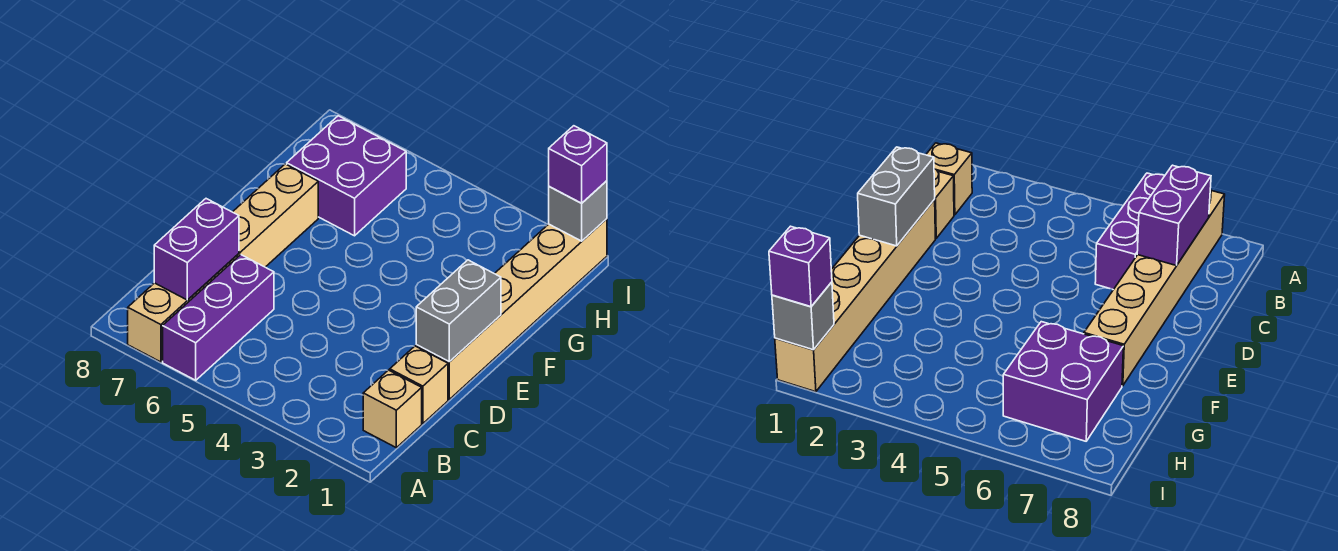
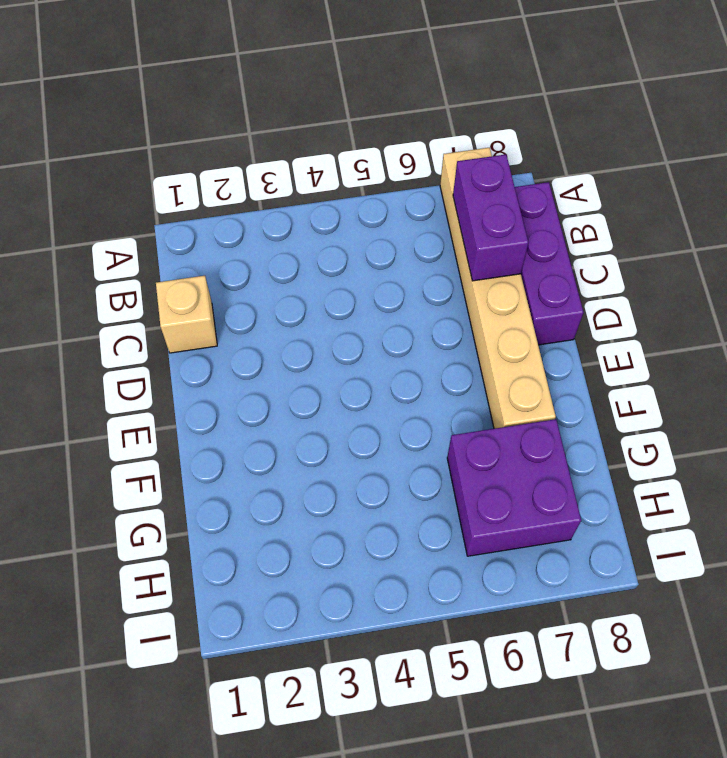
purple 1x3 brick [515,182,584,345] -> purple 1x3 brick moved to [163,255,274,380]
none -> tan 1x1 brick [363,370,422,448]
none -> tan 1x6 brick [416,219,607,399]

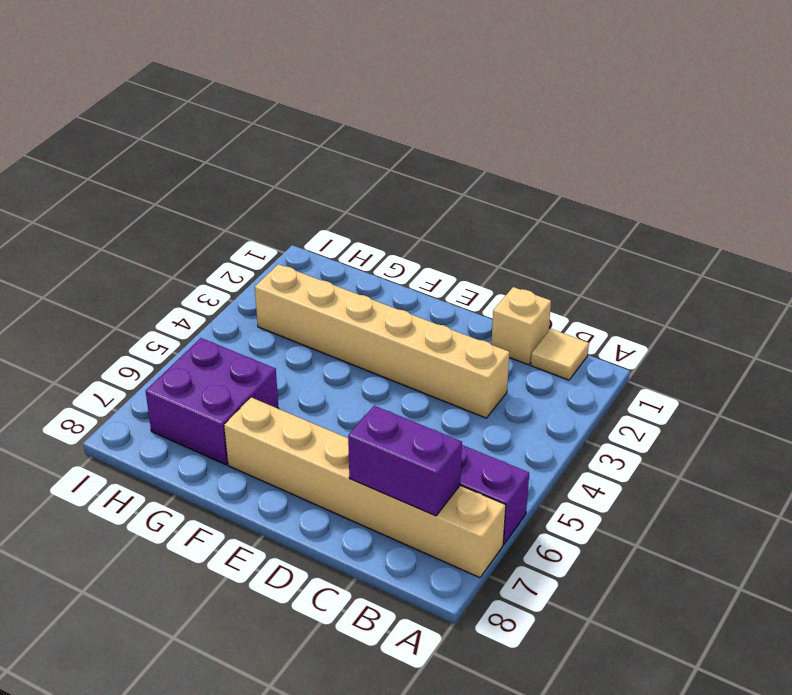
tan 1x1 tile [531,329,589,380] -> tan 1x1 brick [363,370,422,448]
tan 1x6 brick [255,264,510,418] -> tan 1x6 brick moved to [416,219,607,399]
none -> grey 1x2 brick [416,260,501,362]
none -> grey 1x1 brick [549,181,607,241]

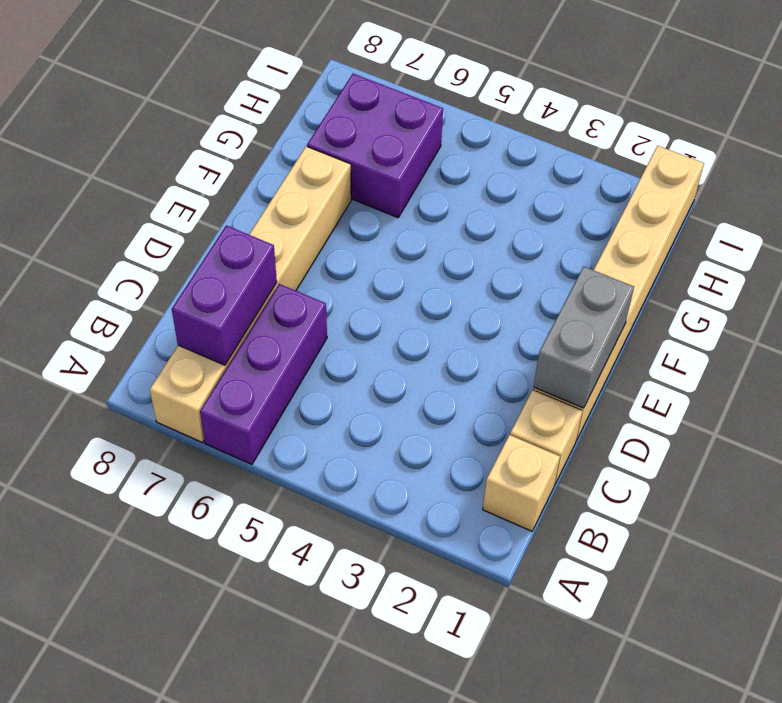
none -> grey 1x1 brick [549,181,607,241]
none -> purple 1x1 brick [549,126,607,203]

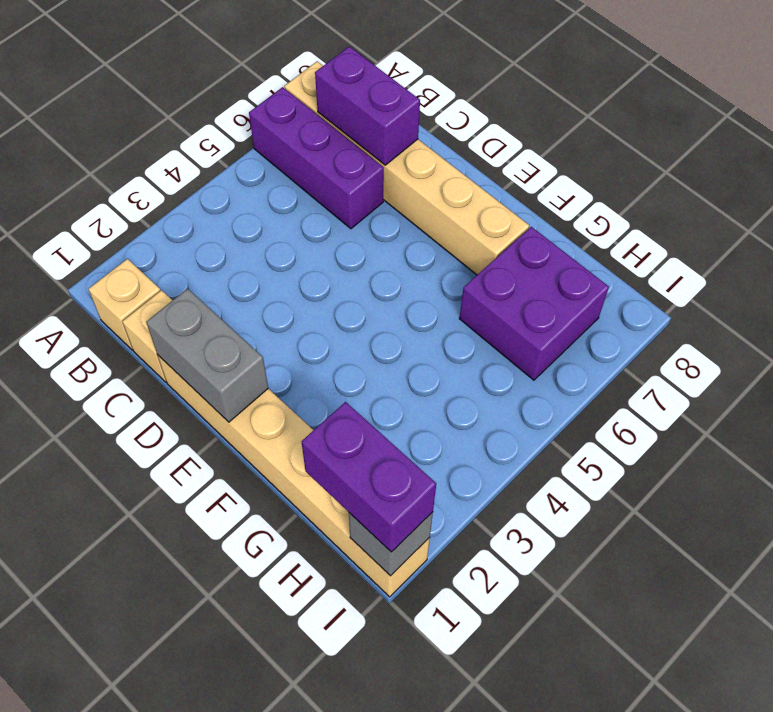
purple 1x2 brick [301,402,436,552] -> purple 1x1 brick [549,126,607,203]

